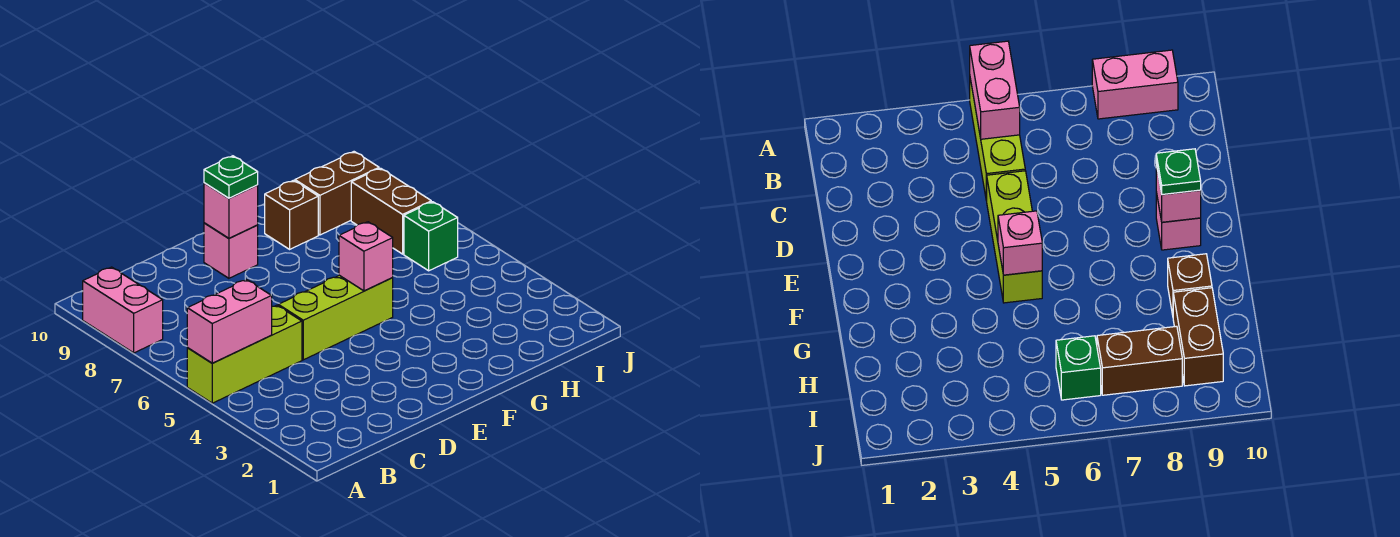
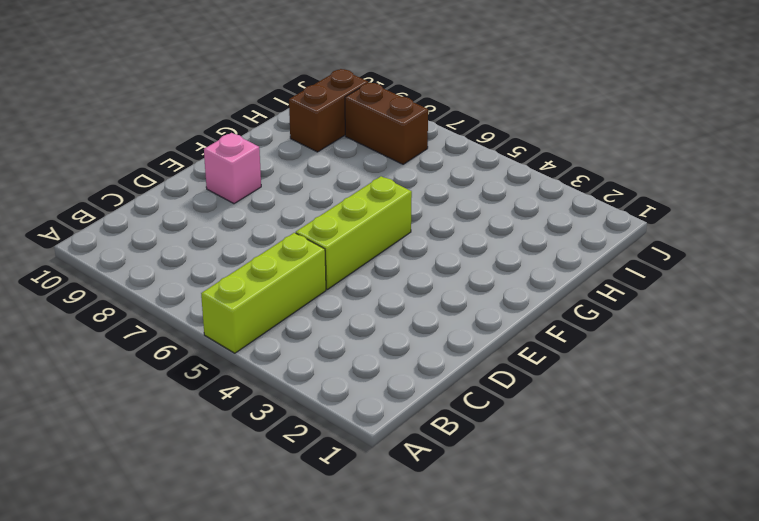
none -> pink 1x2 brick [83,267,163,353]
none -> brown 1x1 brick [265,180,318,249]
none -> green 1x1 brick [404,202,458,271]

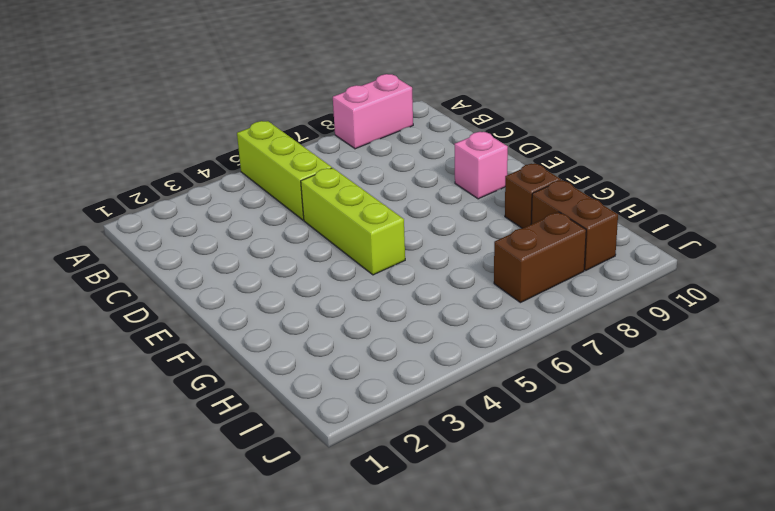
none -> green 1x1 brick [404,202,458,271]
none -> pink 1x2 brick [187,280,272,363]
none -> pink 1x1 brick [204,183,258,238]

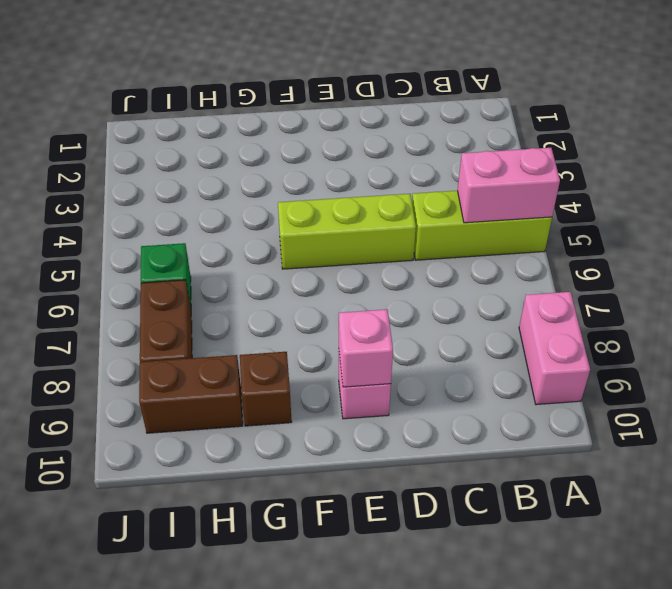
none -> pink 1x1 brick [339,222,393,291]
none -> green 1x1 plate [204,156,258,198]

